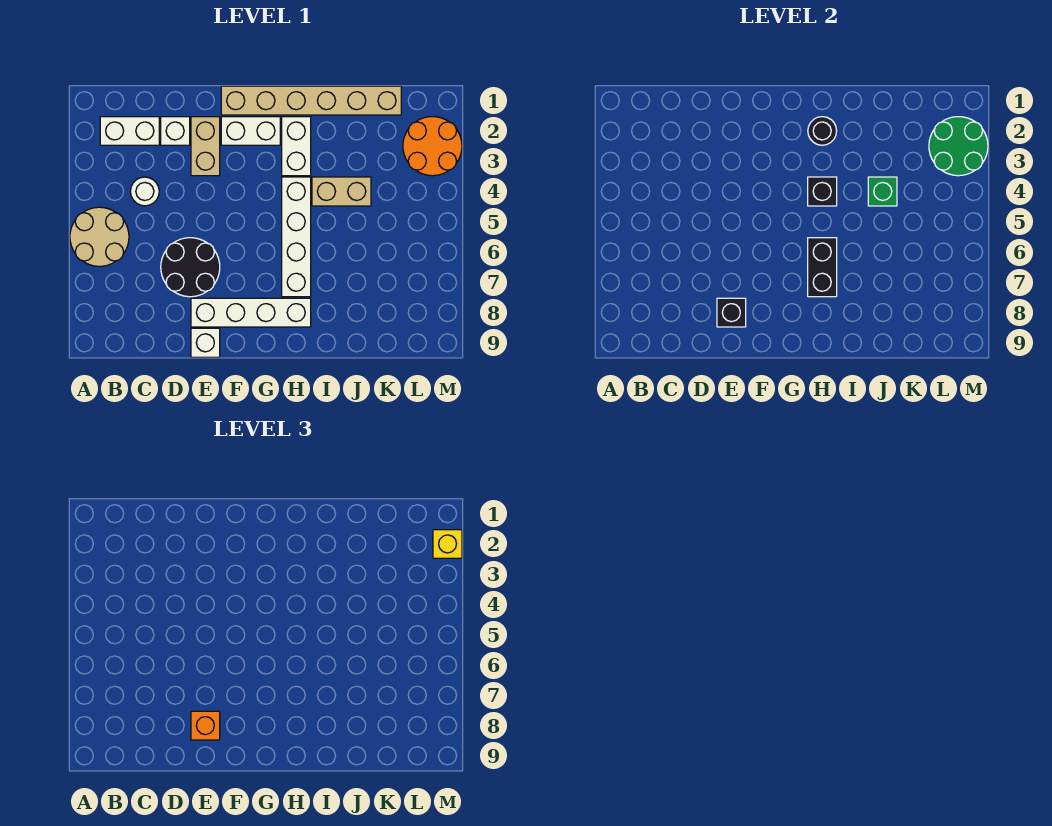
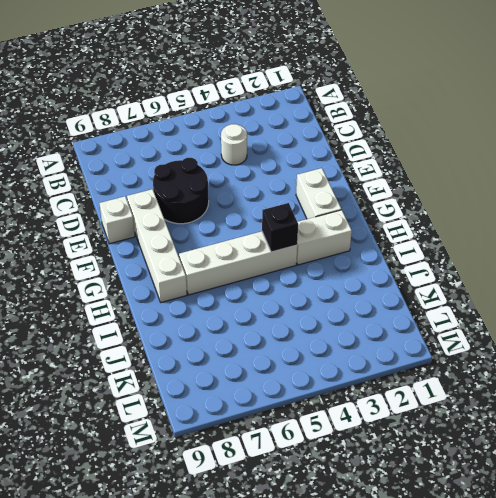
none -> tan 2x2 round brick [70,207,129,266]
none -> white 1x2 brick [100,117,159,145]
none -> white 1x1 brick [161,117,190,145]

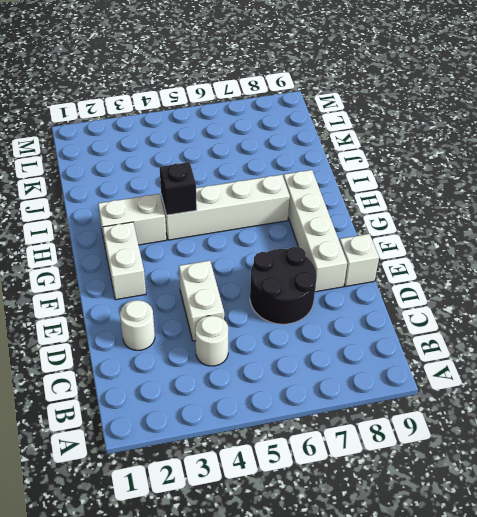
white 1x1 round brick [120,300,155,350] -> white 1x1 brick [161,117,190,145]
white 1x2 brick [179,261,224,341] -> white 1x2 brick moved to [100,117,159,145]
none -> tan 2x2 round brick [70,207,129,266]
none -> tan 1x2 brick [191,117,220,176]
none -> tan 1x6 brick [221,86,401,115]

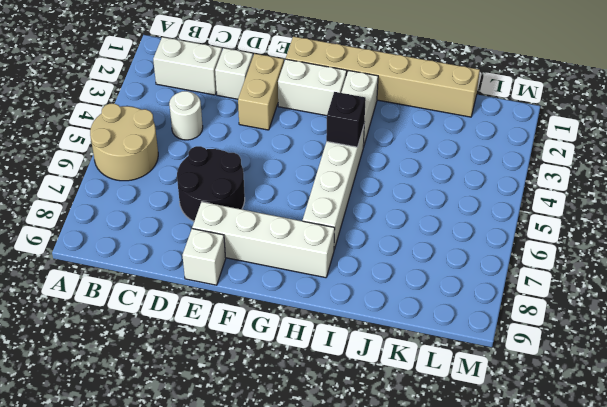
none -> tan 1x2 brick [312,177,371,206]
none -> orange 2x2 round brick [403,117,462,176]
none -> black 1x1 brick [717,298,746,327]

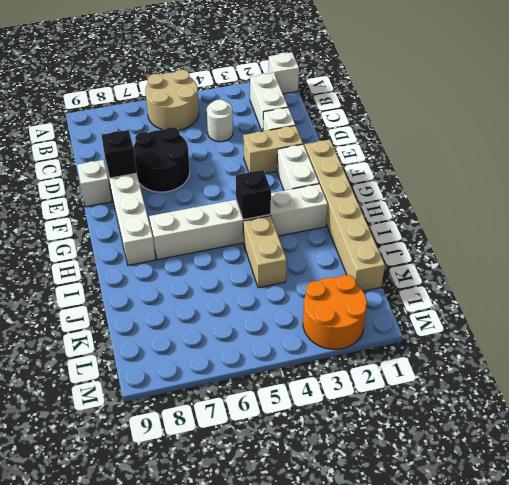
white 1x1 brick [268,52,299,94] -> none
none -> black 1x1 round brick [808,117,837,145]
none -> black 1x2 brick [808,238,837,297]
none -> green 1x1 brick [868,177,897,206]

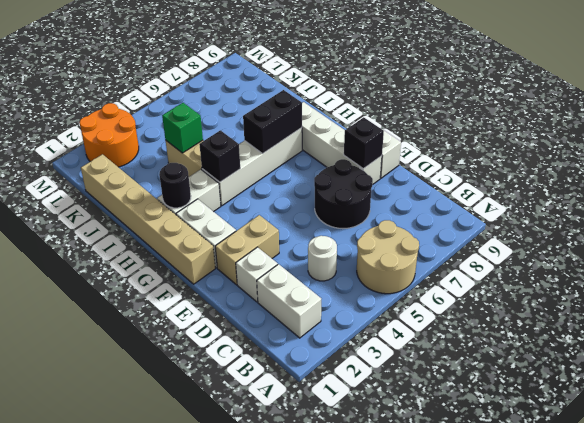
none -> green 2x2 round brick [929,117,988,176]
none -> orange 1x1 brick [191,711,220,740]
none -> yellow 1x1 brick [433,530,462,558]

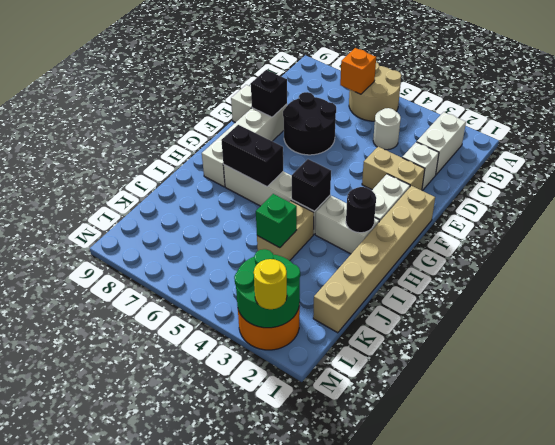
orange 1x1 brick [340,48,376,94] -> orange 1x1 brick moved to [191,711,220,740]
yellow 1x1 round brick [254,259,287,309] -> yellow 1x1 brick [433,530,462,558]

